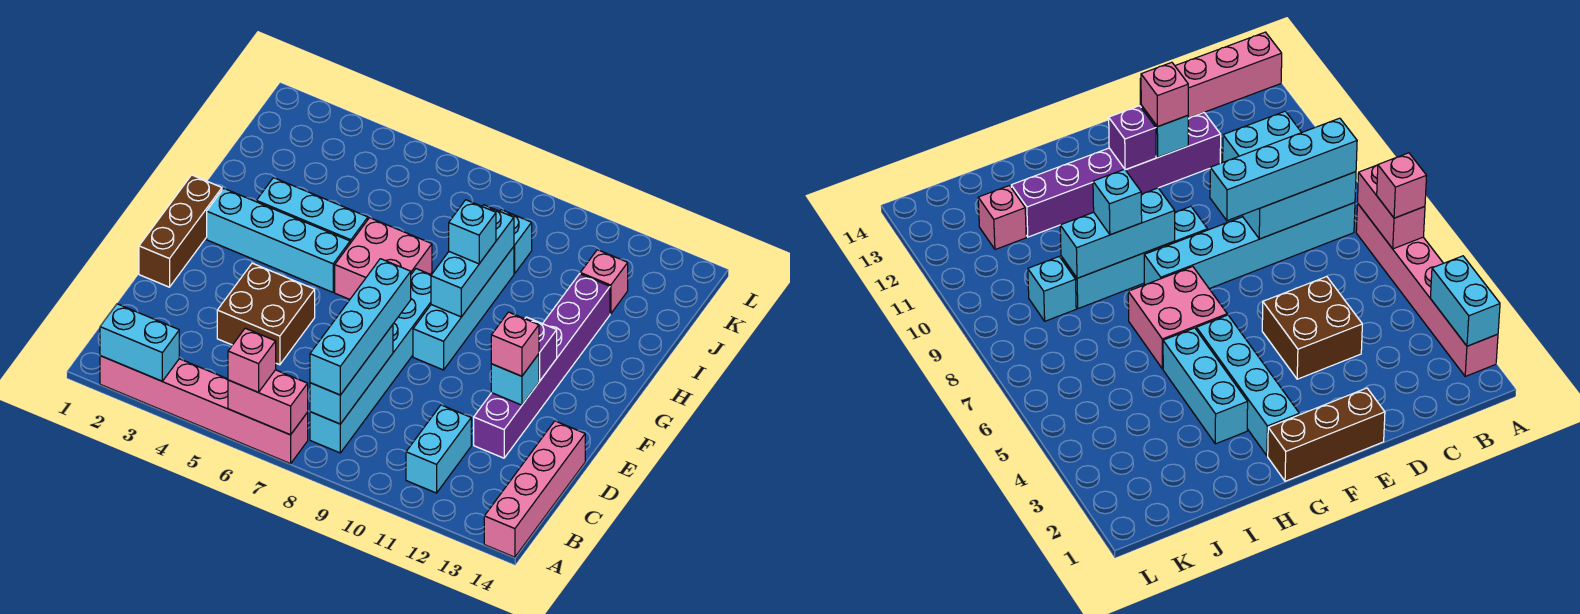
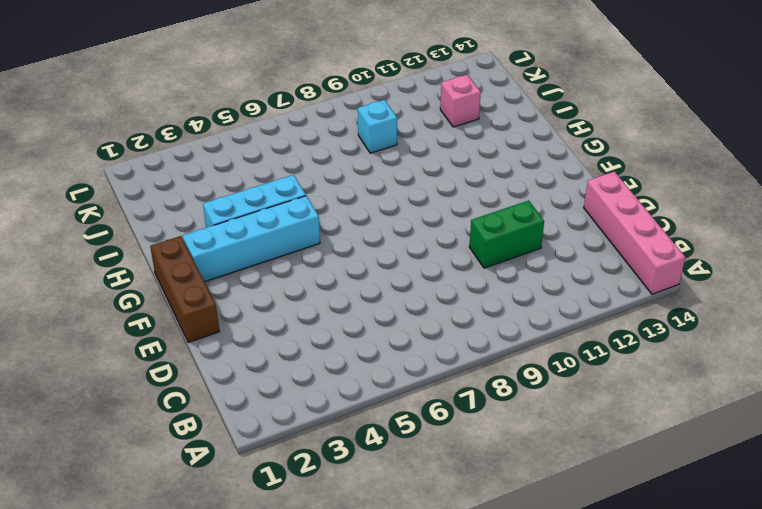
green 1x2 brick [469,201,544,268] -> none
none -> pink 1x6 brick [100,356,308,464]
none -> cyan 1x6 brick [310,269,431,453]
none -> cyan 1x2 brick [406,405,471,493]

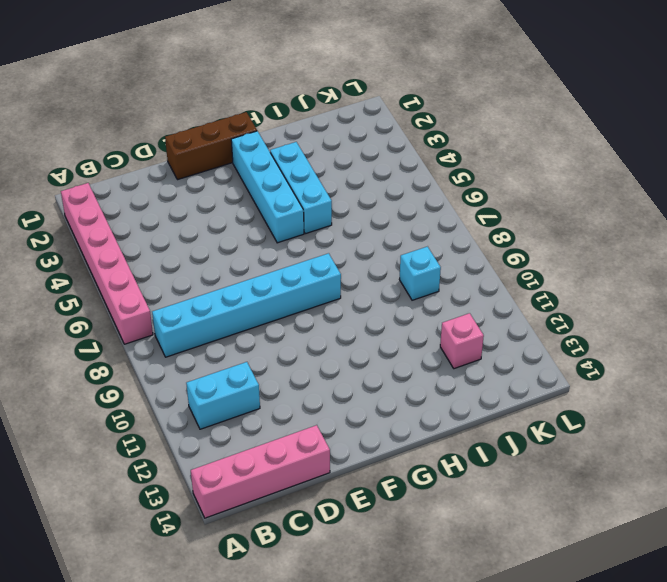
none -> brown 2x2 brick [217,263,315,365]
none -> purple 1x6 brick [474,274,610,458]
none -> cyan 1x4 brick [413,247,514,370]

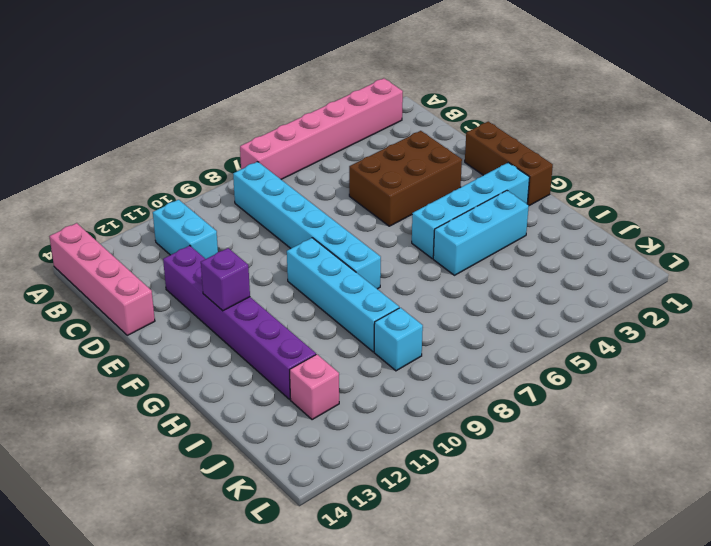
brown 2x3 brick [349,131,462,226] -> brown 2x2 brick [217,263,315,365]
none -> pink 2x2 brick [335,218,432,299]
none -> cyan 1x2 brick [100,304,179,381]
none -> pink 1x2 brick [228,370,308,435]

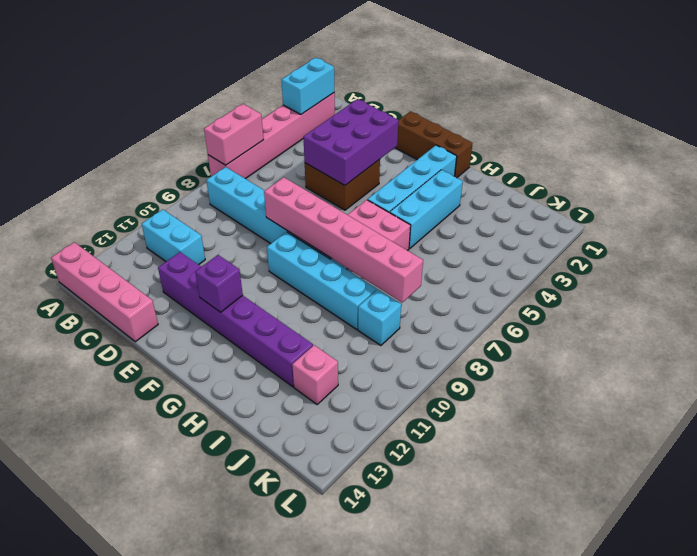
purple 2x3 brick [303,99,398,186] -> none
pink 1x6 brick [264,177,423,302] -> none
none -> cyan 1x3 brick [310,325,393,424]
none -> cyan 1x1 brick [491,354,539,405]
none -> cyan 1x3 brick [431,205,514,317]

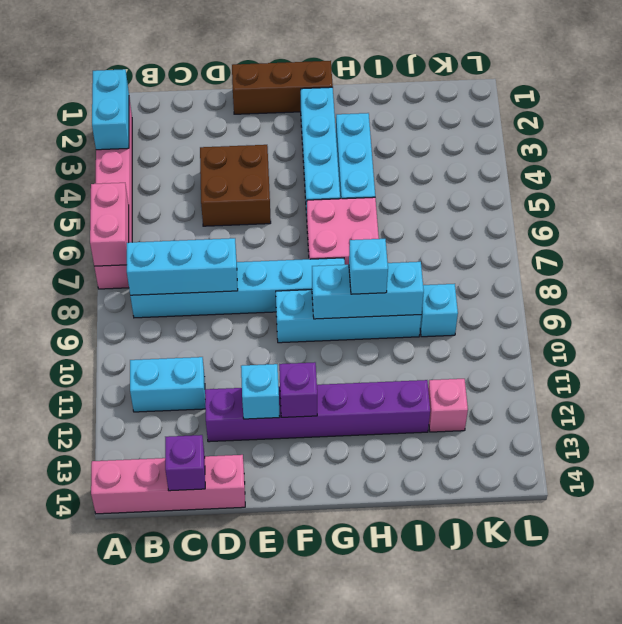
purple 1x1 brick [165,435,205,491] -> none
none -> pink 1x1 brick [228,328,276,392]
none -> cyan 1x4 brick [310,259,411,395]
none -> pink 1x1 brick [491,312,539,376]

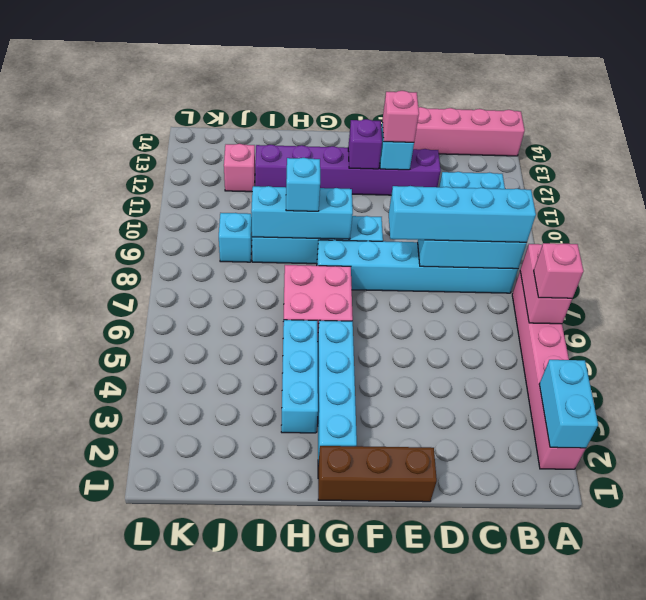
none -> brown 2x2 brick [217,263,315,365]

